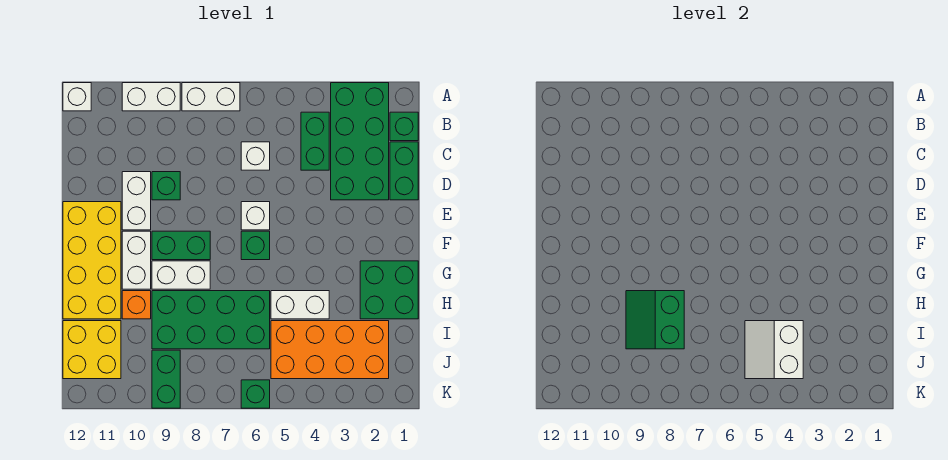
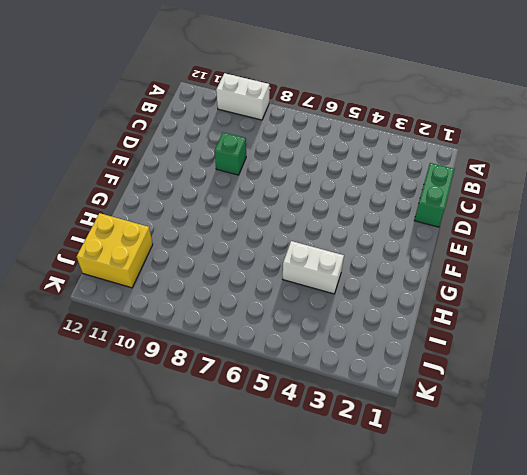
none -> green 2x4 brick [331,83,389,200]
none -> white 1x2 brick [182,83,240,111]
none -> white 1x1 brick [63,83,91,111]

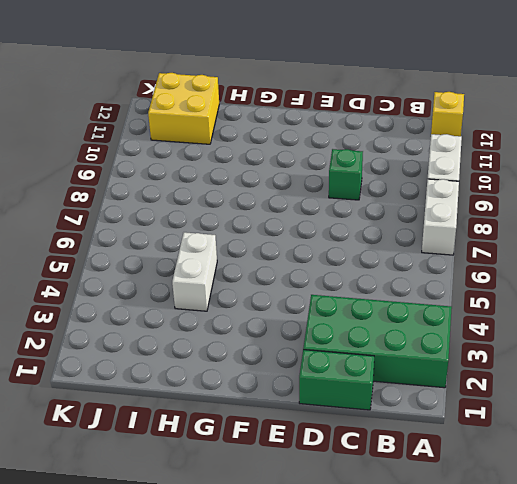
yellow 1x1 brick [431,92,464,136] -> white 1x1 brick [63,83,91,111]
none -> green 1x1 brick [390,112,418,141]
none -> green 1x2 brick [301,112,329,170]
none -> white 1x1 brick [241,142,270,170]

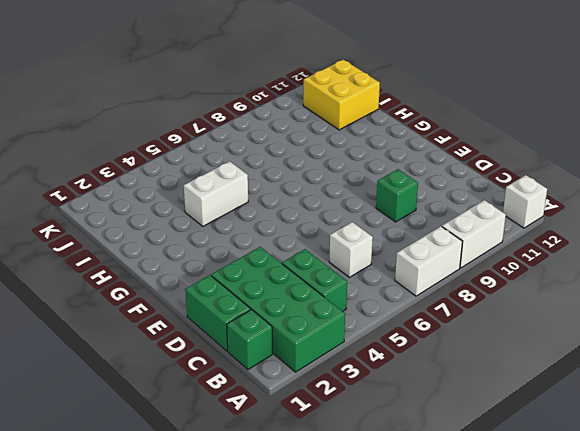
none -> white 1x2 brick [122,172,151,230]
none -> white 1x1 brick [241,202,270,230]
none -> yellow 2x4 brick [63,202,121,319]

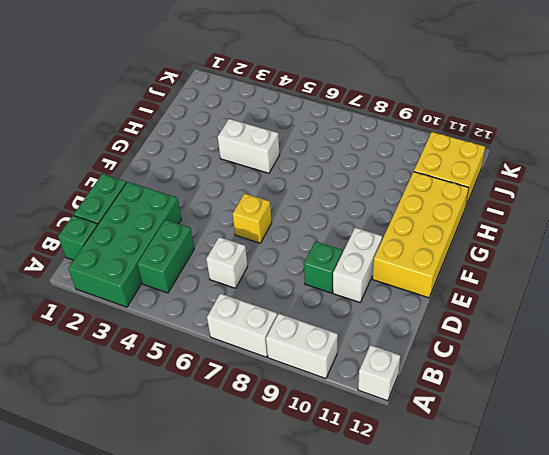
yellow 1x1 brick [233,194,272,243] -> white 1x1 brick [241,202,270,230]
none -> green 1x1 brick [241,231,270,260]
none -> green 1x2 brick [152,231,210,260]
none -> white 1x2 brick [122,231,151,289]

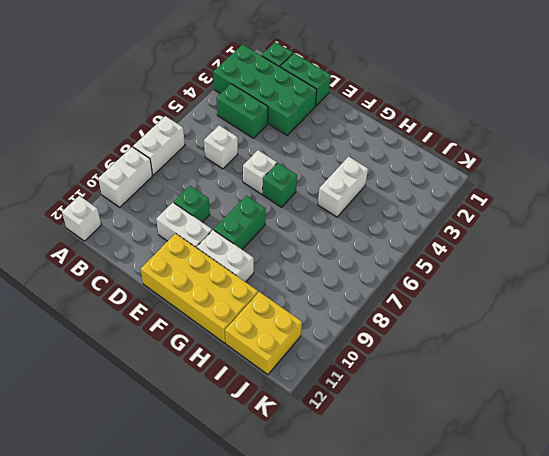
none -> green 2x2 brick [360,261,418,319]
none -> white 1x2 brick [152,261,210,289]
none -> green 2x4 brick [152,291,270,349]

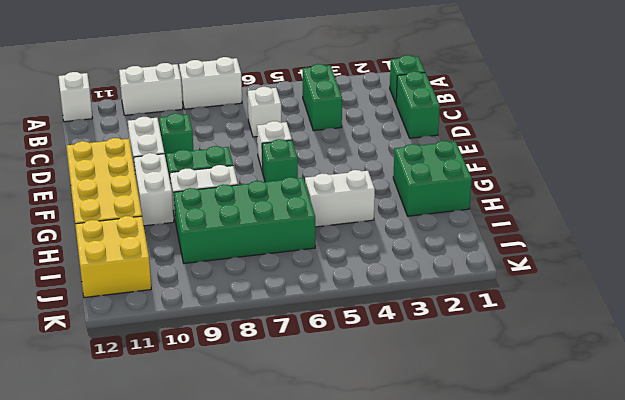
none -> green 2x4 brick [331,83,389,200]
none -> orange 1x1 brick [122,291,151,319]
none -> orange 2x4 brick [271,321,389,379]

